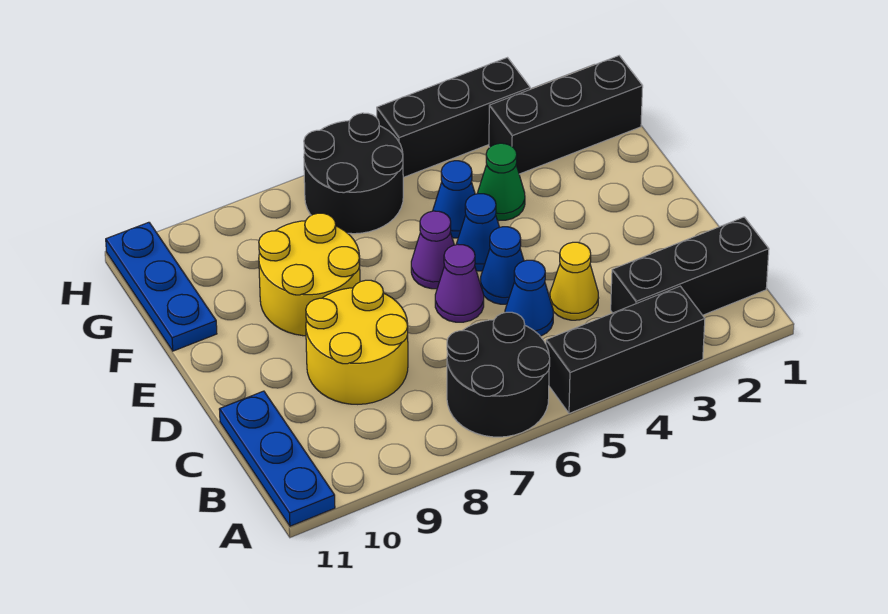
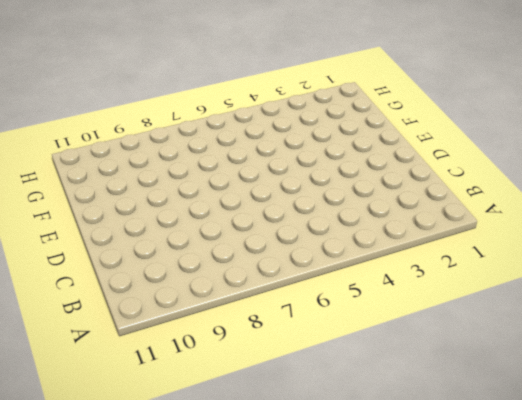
none -> black 1x3 brick [546,286,705,413]
none -> black 2x2 round brick [447,312,550,437]
none -> blue 1x3 plate [219,391,335,526]

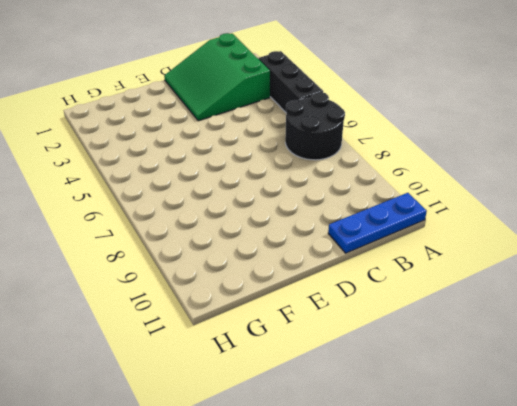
green 3x3 slope [164,33,270,121] -> black 1x3 brick [611,217,769,315]
none -> yellow 1x1 cone [550,242,599,320]
none -> blue 1x1 cone [505,260,553,336]
none -> yellow 2x2 round brick [306,280,408,404]

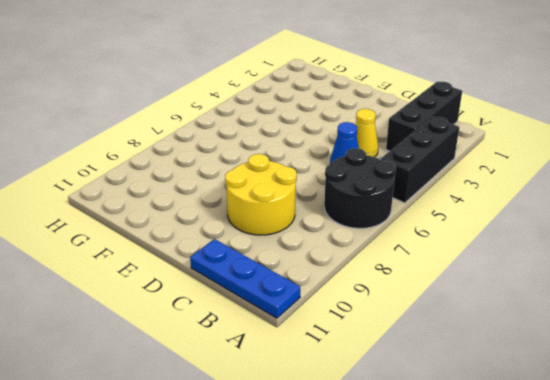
none -> blue 1x1 cone [480,227,524,304]
none -> purple 1x1 cone [435,244,484,322]
none -> blue 1x1 cone [456,194,499,271]

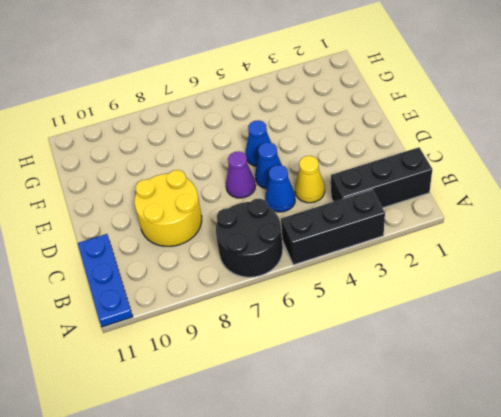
none -> purple 1x1 cone [411,211,454,289]
none -> yellow 2x2 round brick [259,213,360,336]
none -> green 1x1 cone [477,143,525,221]

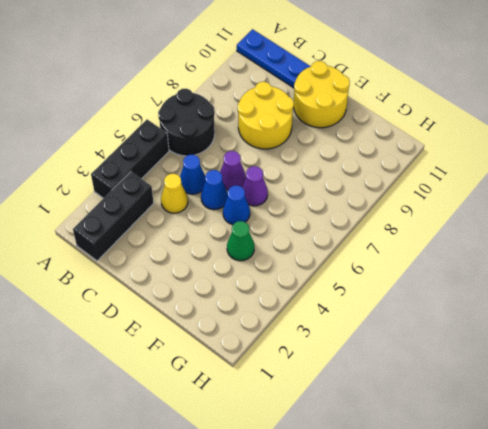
yellow 2x2 round brick [294,61,350,128] -> yellow 2x2 round brick moved to [259,213,360,336]
none -> blue 1x1 cone [433,161,475,238]
none -> blue 1x3 plate [106,222,217,351]
none -> black 1x3 brick [489,56,643,174]

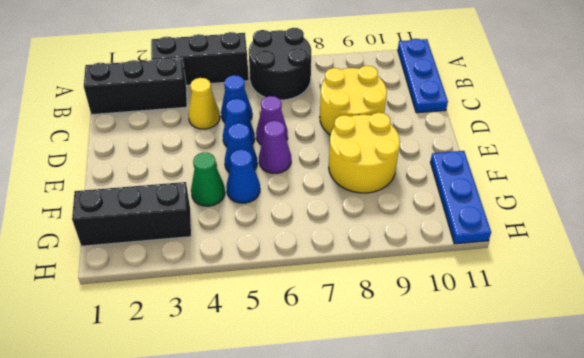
none -> black 2x2 round brick [304,113,403,234]
none -> black 1x3 brick [377,58,530,178]

